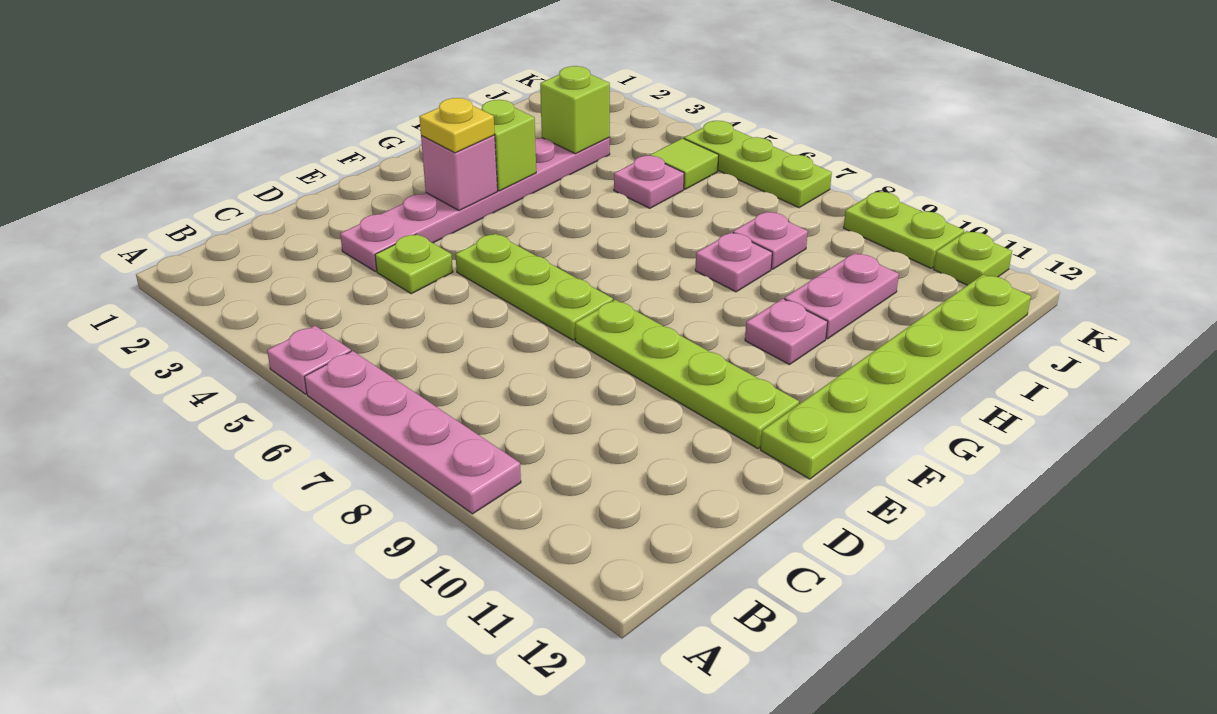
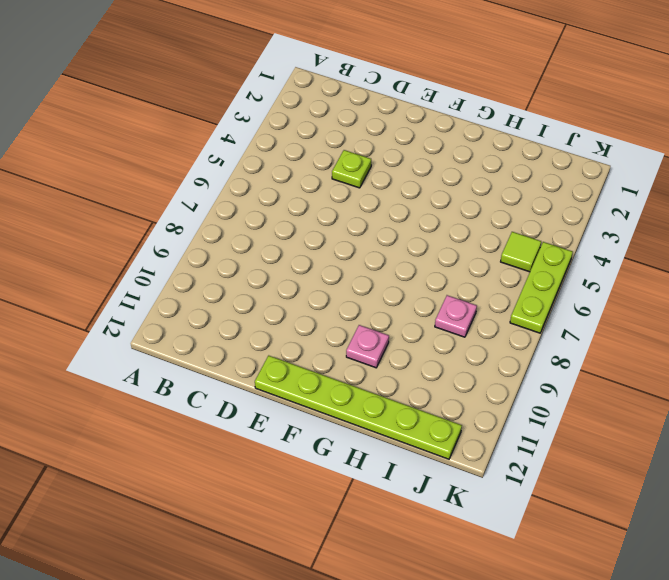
none -> pink 1x1 plate [267,326,351,394]
none -> pink 1x4 plate [305,351,521,514]
none -> pink 1x6 plate [340,138,610,272]

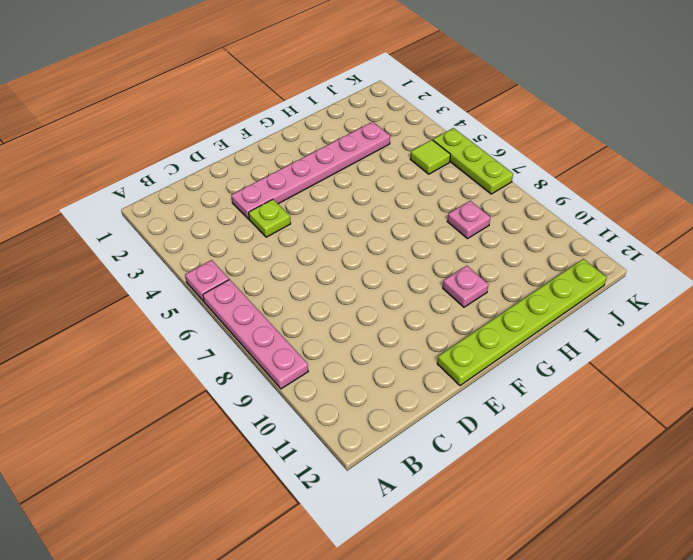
none -> lime 1x3 plate [455,234,613,340]
none -> lime 1x4 plate [575,300,799,449]
none -> pink 1x1 plate [695,232,772,292]

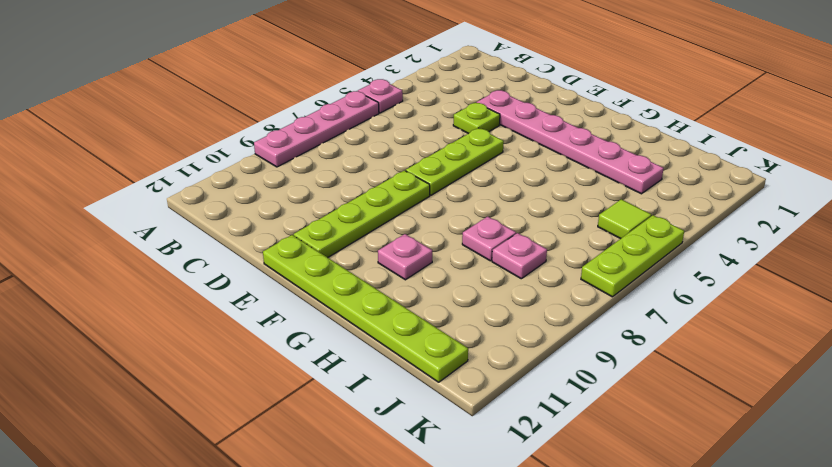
none -> pink 1x2 plate [784,253,899,339]
none -> pink 1x1 plate [614,156,684,208]
none -> lime 1x2 plate [844,192,964,268]

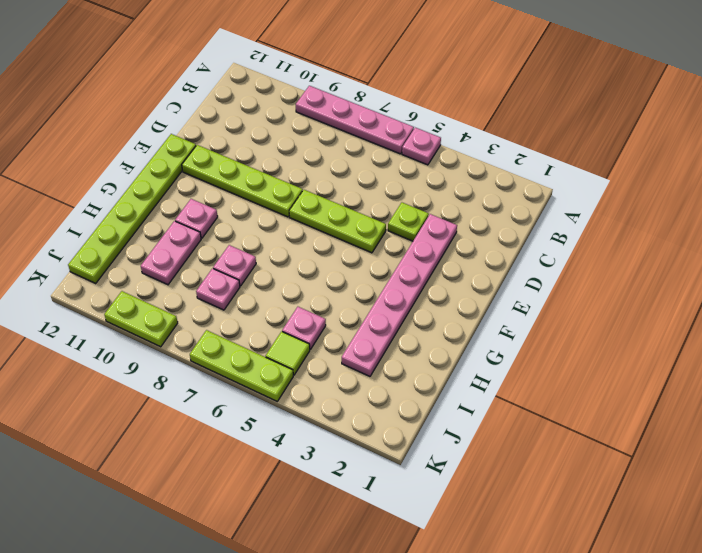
none -> lime 1x1 plate [934,231,1012,285]
none -> pink 1x1 brick [421,135,498,211]
none -> lime 1x1 brick [481,100,536,191]

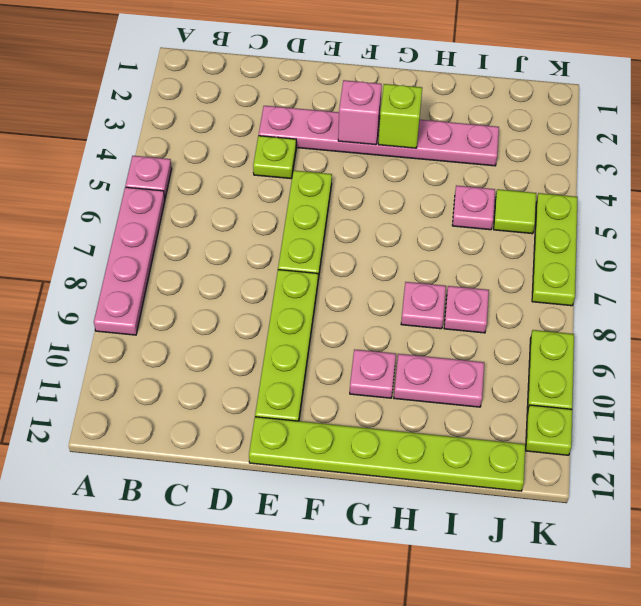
none -> lime 1x1 brick [540,66,610,154]
none -> yellow 1x1 plate [419,98,495,153]

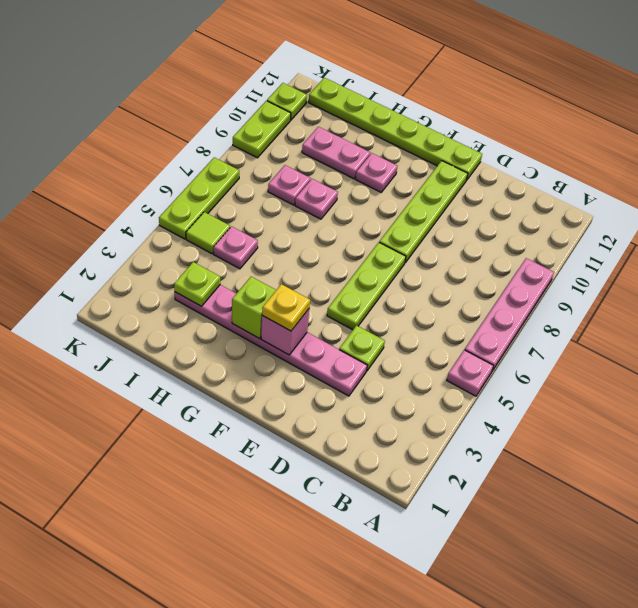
lime 1x1 plate [174,262,220,306] -> lime 1x1 brick [540,66,610,154]

